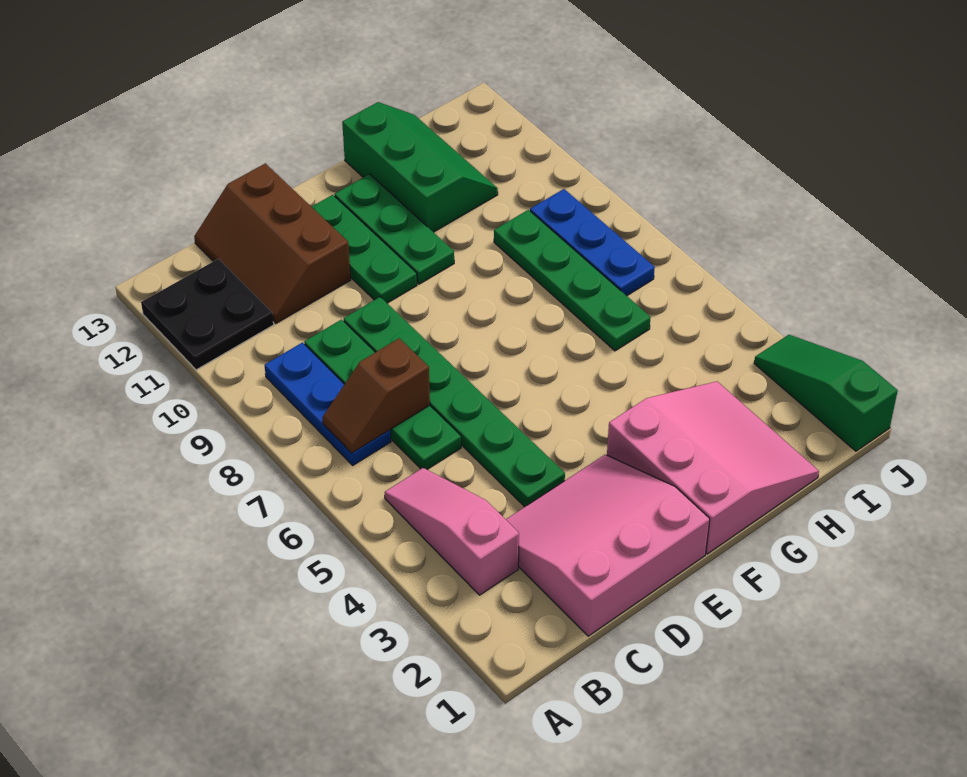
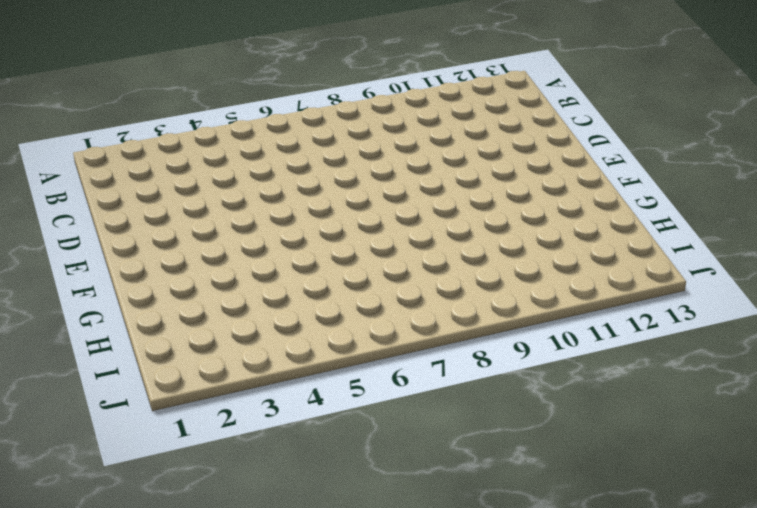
none -> black 2x2 plate [141,259,274,370]
none -> pink 1x3 slope [385,468,519,595]
none -> blue 1x3 plate [265,343,391,465]

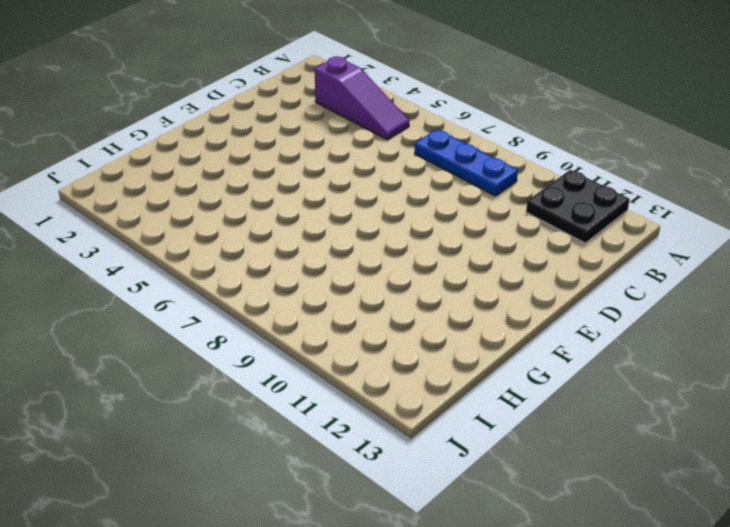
purple 1x3 slope [315,57,409,140] -> pink 1x3 slope [385,468,519,595]
none -> pink 3x3 slope [506,455,710,636]
none -> green 1x4 plate [304,320,461,469]
none -> brown 2x3 slope [194,163,351,323]

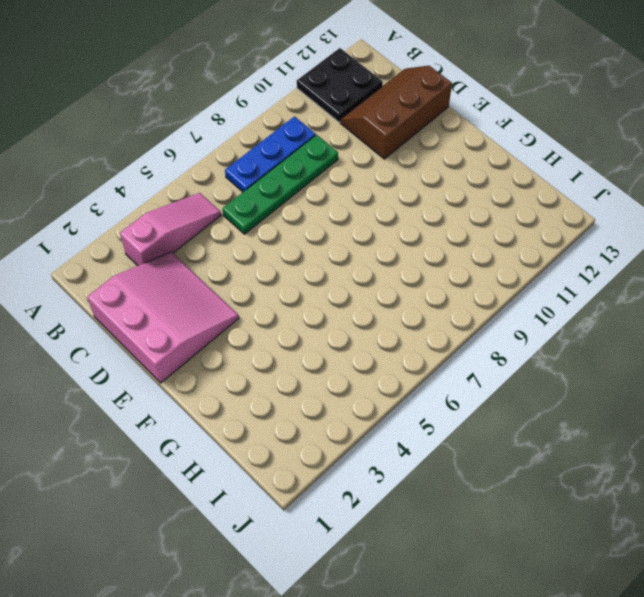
none -> green 1x6 plate [344,297,565,507]
none -> green 1x3 plate [312,195,417,303]
none -> pink 3x3 slope [607,381,819,554]

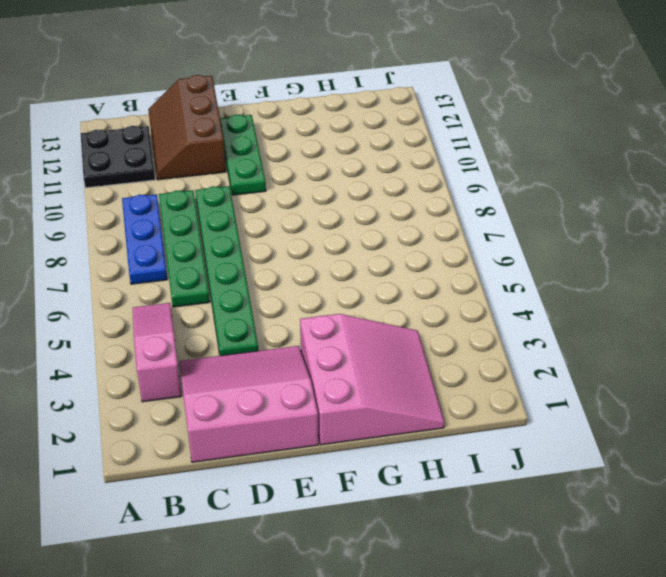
none -> green 1x3 plate [335,174,454,284]
none -> green 2x3 slope [342,102,498,232]
none -> green 1x4 plate [494,210,651,351]

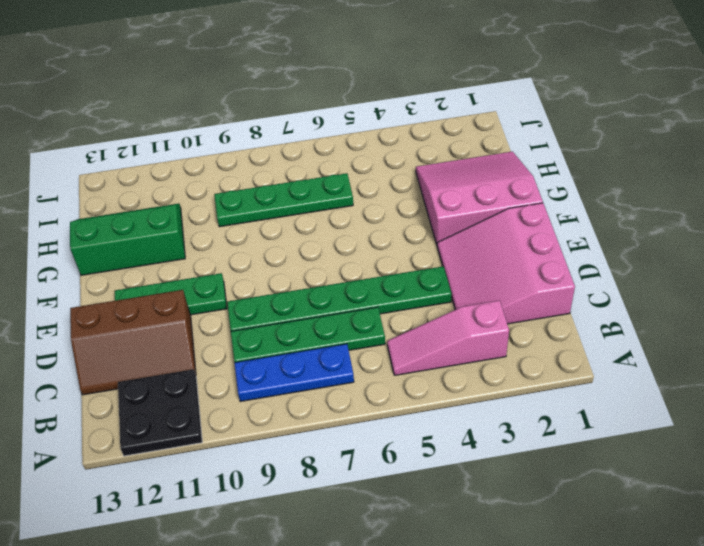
none -> green 1x3 plate [335,174,454,284]
none -> blue 1x3 plate [530,189,655,296]
none -> green 1x3 slope [754,335,898,451]

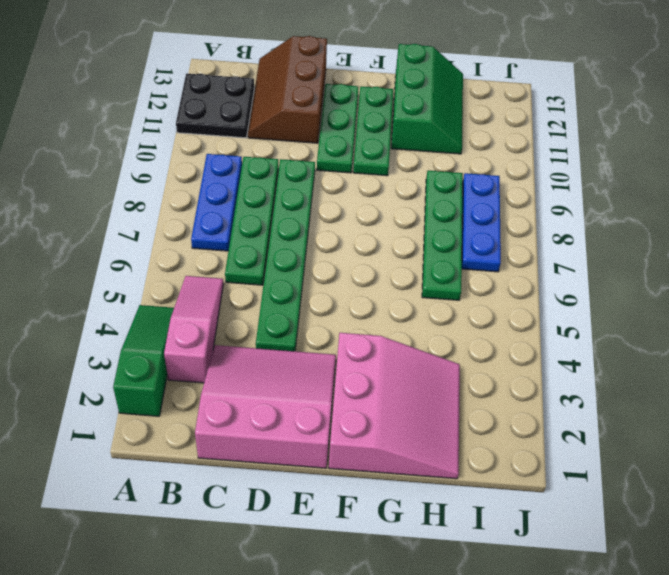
green 1x3 slope [113,305,174,416] -> green 1x3 slope moved to [754,335,898,451]
none -> brown 1x2 slope [322,338,430,453]

